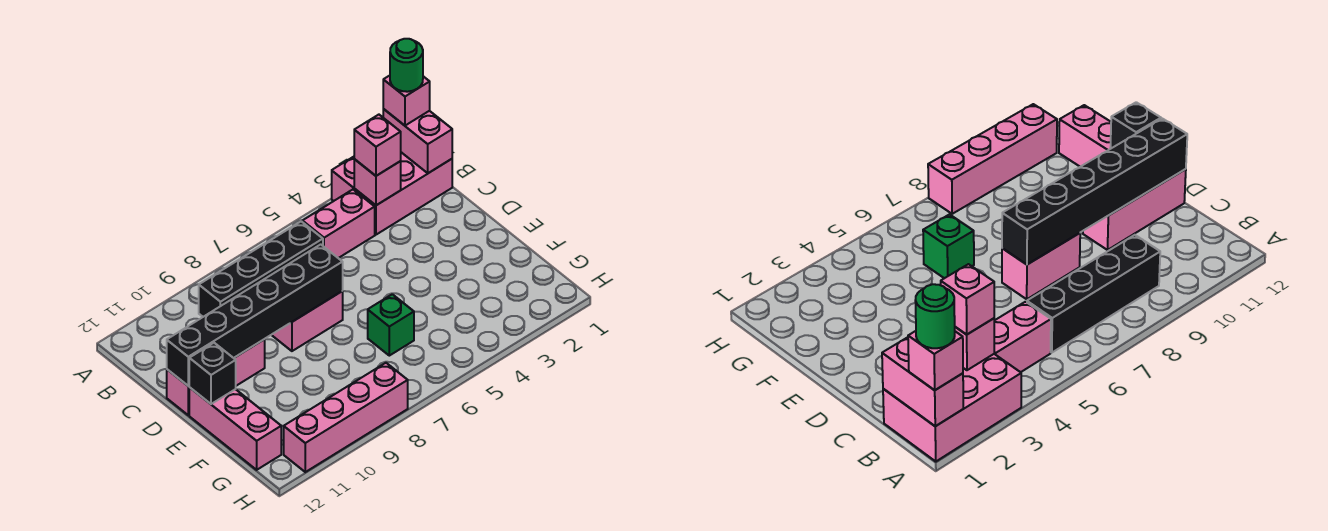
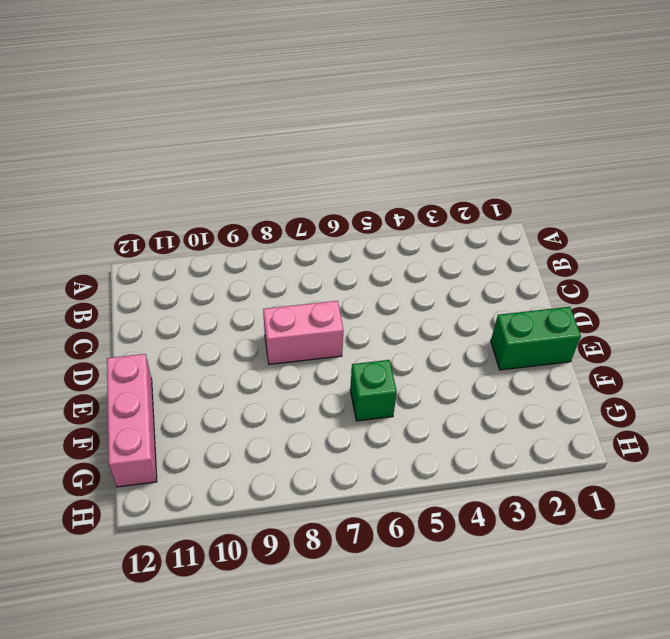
green 1x2 brick [491,307,581,370] -> none
none -> pink 2x3 brick [332,152,452,235]
none -> pink 1x2 brick [302,190,375,258]
none -> black 1x4 brick [199,221,323,317]

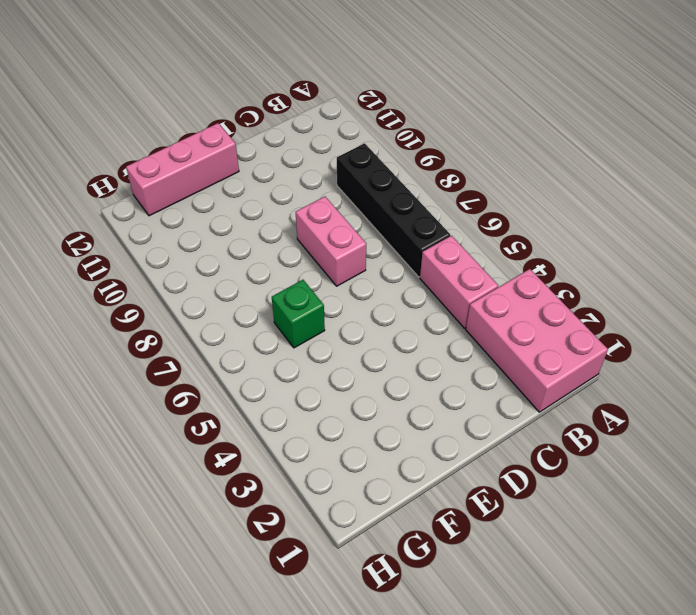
none -> pink 1x3 brick [167,339,265,415]
none -> pink 1x4 brick [284,363,408,472]
none -> pink 1x2 brick [383,109,452,173]

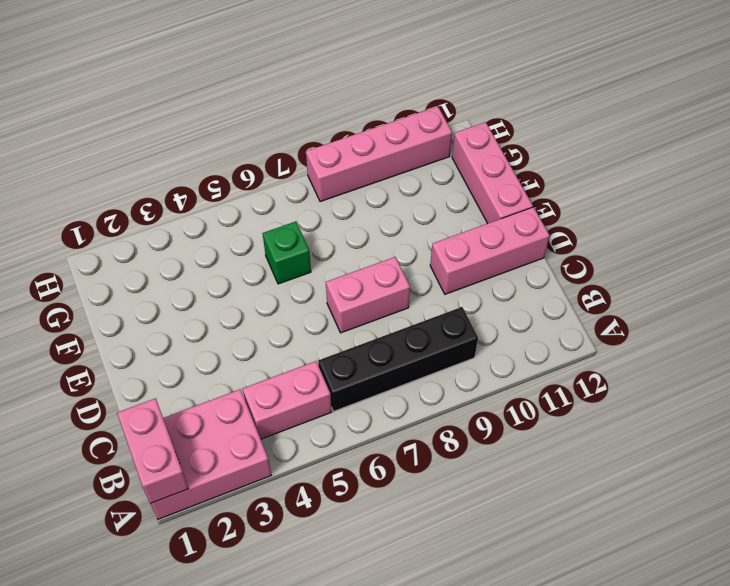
none -> pink 1x1 brick [354,159,401,205]
none -> black 1x6 brick [167,244,343,386]
none -> black 1x1 brick [189,343,236,404]

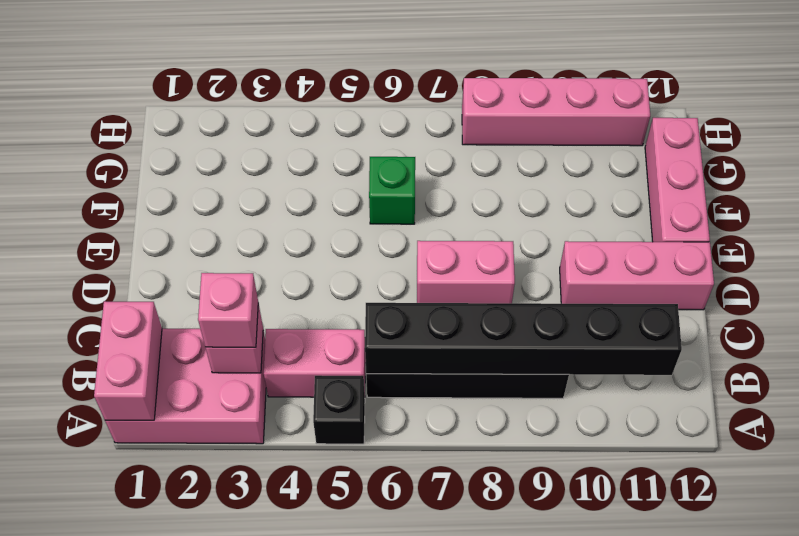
black 1x1 brick [313,376,365,444] -> black 1x1 brick moved to [189,343,236,404]
black 1x6 brick [365,303,682,375] -> black 1x6 brick moved to [167,244,343,386]
none -> pink 1x1 brick [383,76,430,126]
none -> green 1x1 round brick [390,39,423,92]

